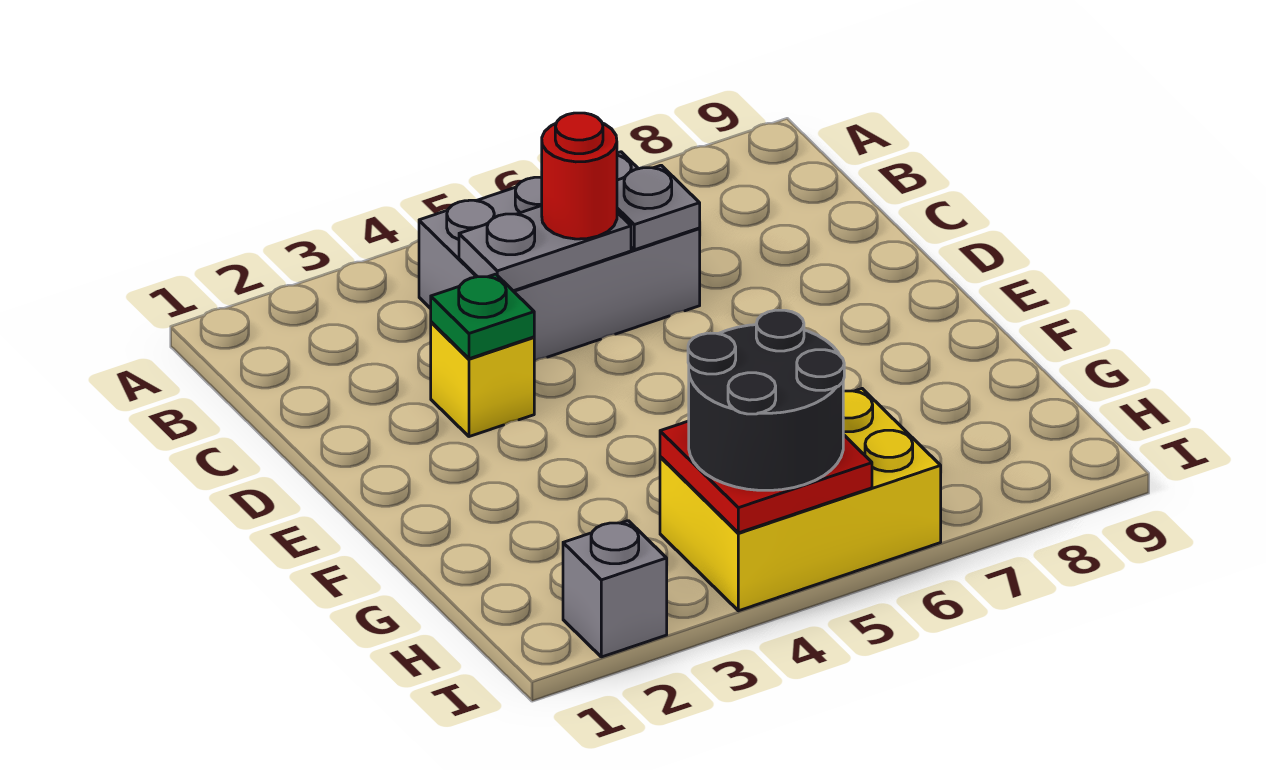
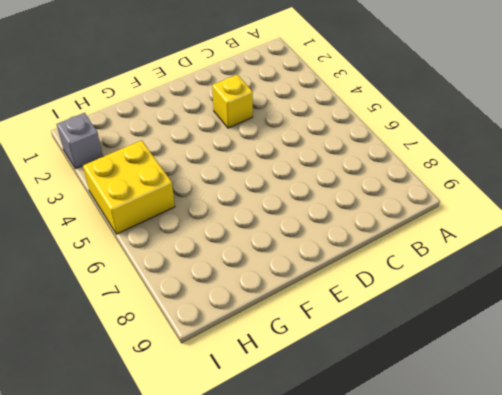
yellow 2x2 brick [83,140,175,234] -> yellow 2x3 brick [660,389,941,611]
none -> grey 2x3 brick [419,152,700,361]
none -> grey 1x2 plate [459,206,631,291]

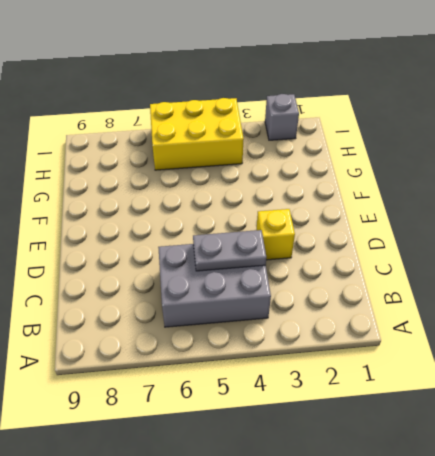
none -> grey 1x1 plate [617,165,700,250]
none -> green 1x1 plate [431,274,534,359]

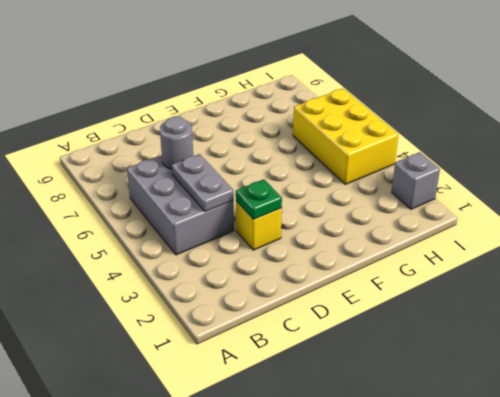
grey 1x1 round brick [160,117,193,169] -> grey 1x1 plate [617,165,700,250]
none -> red 2x2 plate [660,421,872,533]
none -> red 1x1 round brick [542,113,617,239]

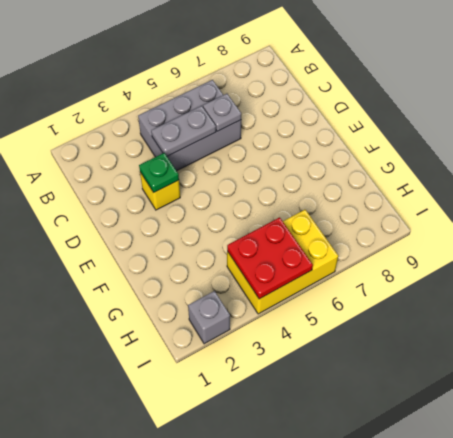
none -> red 1x1 round brick [542,113,617,239]
none -> black 2x2 round brick [688,310,844,490]

